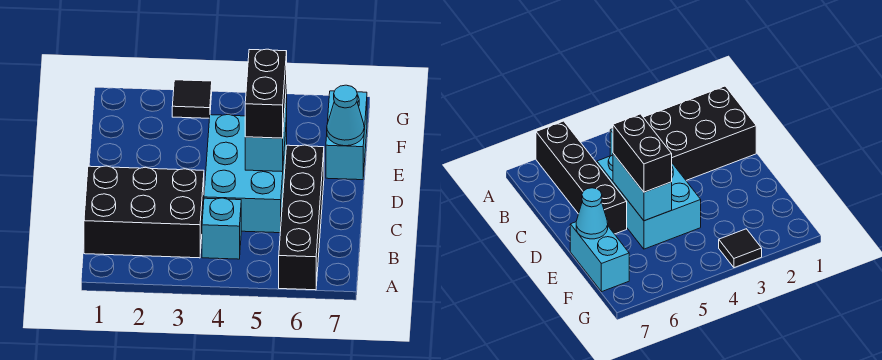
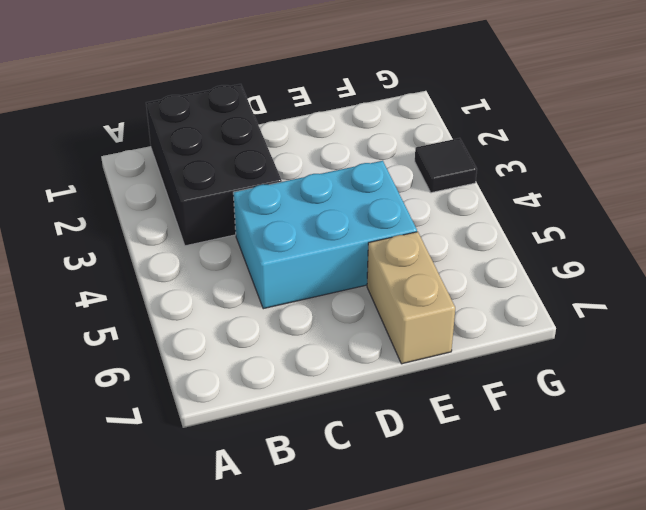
tan 1x2 brick [367,232,455,364] -> cyan 1x2 brick [326,91,367,180]
none -> black 1x4 brick [279,145,324,290]
none -> cyan 1x1 brick [202,198,241,259]

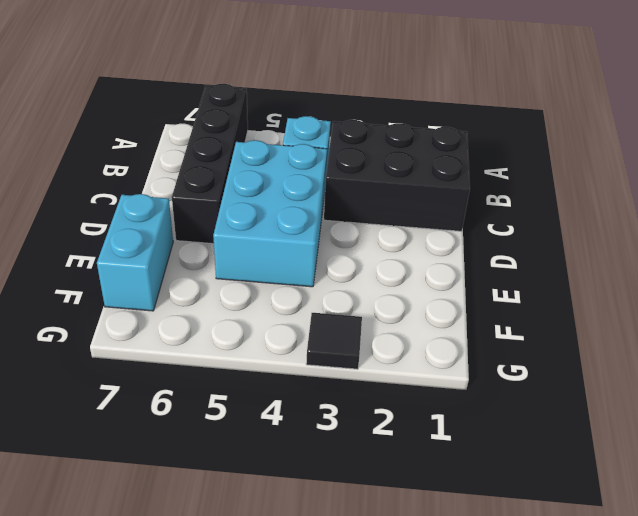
none -> cyan 1x2 brick [245,85,287,172]
none -> cyan 1x1 cone [327,85,364,146]

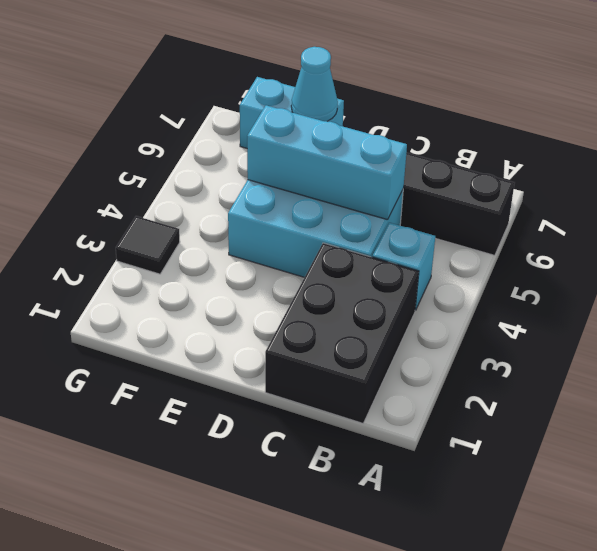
cyan 1x3 brick [247,105,407,220] -> cyan 1x2 brick [245,85,287,172]
none -> black 1x2 brick [245,49,287,138]

